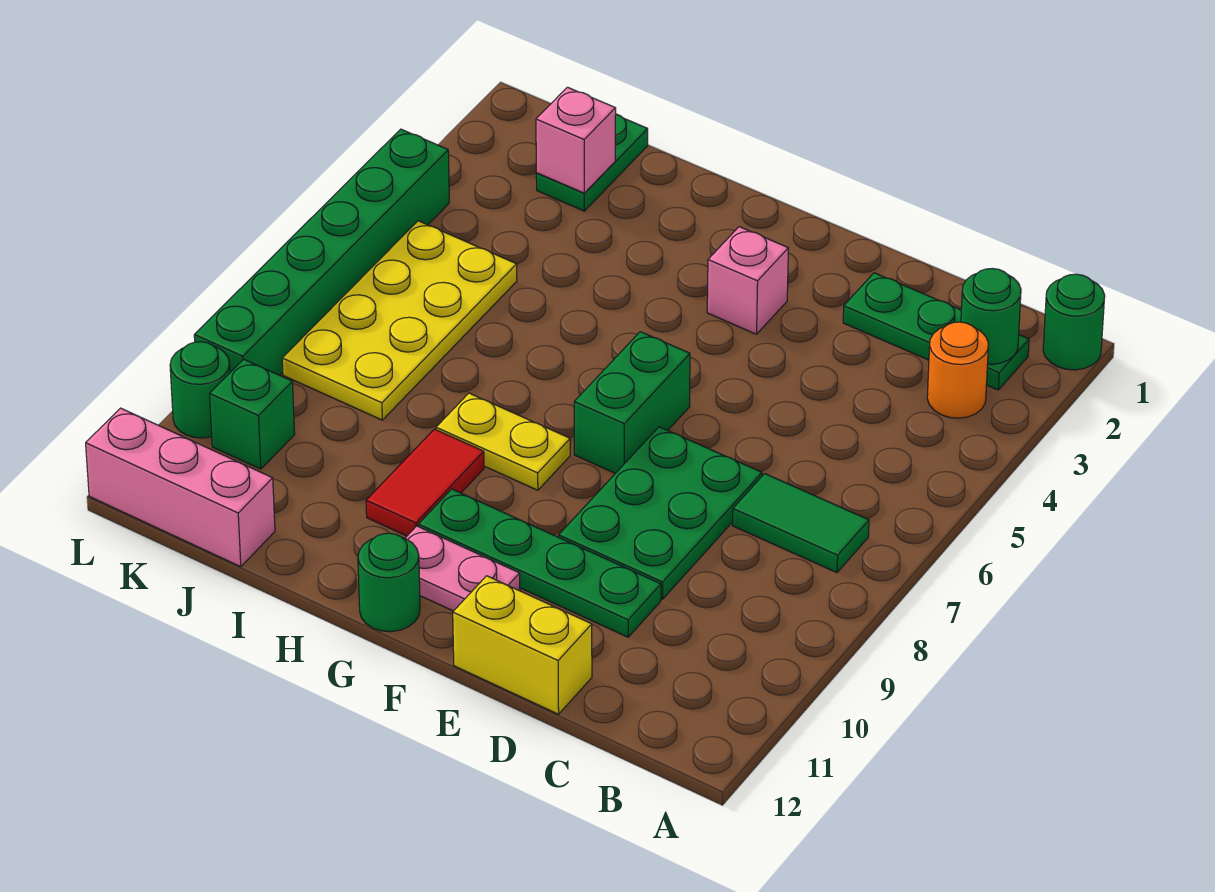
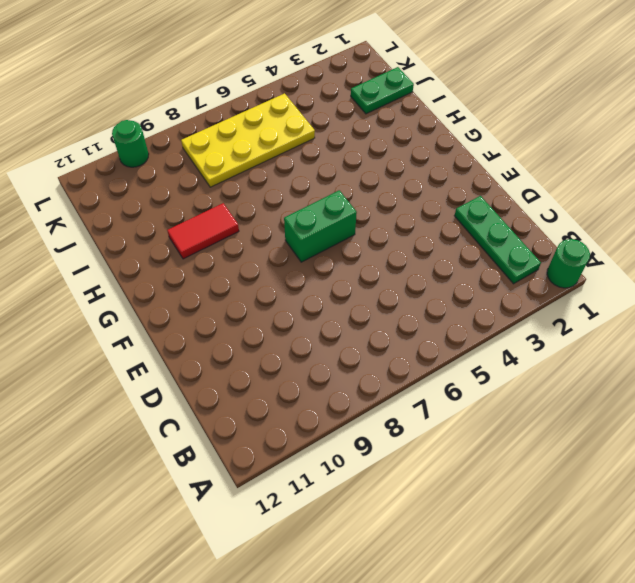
none -> orange 1x1 round brick [927,322,988,418]
none -> green 1x2 tile [733,474,869,573]
none -> green 2x3 plate [559,427,762,599]

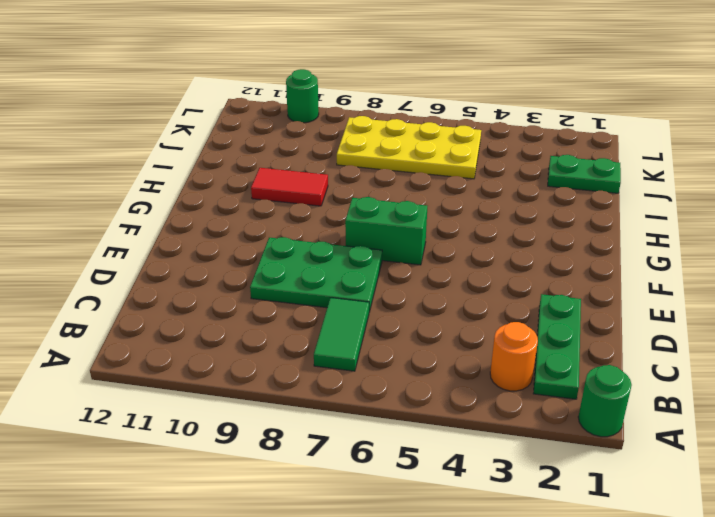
none -> green 1x4 plate [418,489,661,637]
none -> yellow 1x2 brick [453,576,592,714]
none -> pink 1x1 brick [707,227,788,334]

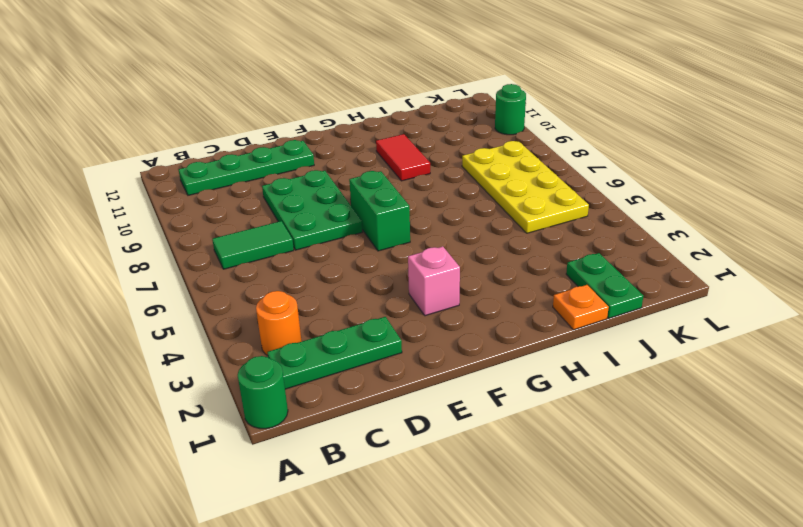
green 1x4 plate [179,140,314,195] -> green 1x4 plate moved to [418,489,661,637]
orange 1x1 plate [553,285,609,330] -> none
none -> yellow 1x2 brick [453,576,592,714]
none -> pink 1x2 plate [405,526,520,611]
none -> yellow 1x2 plate [436,393,570,490]

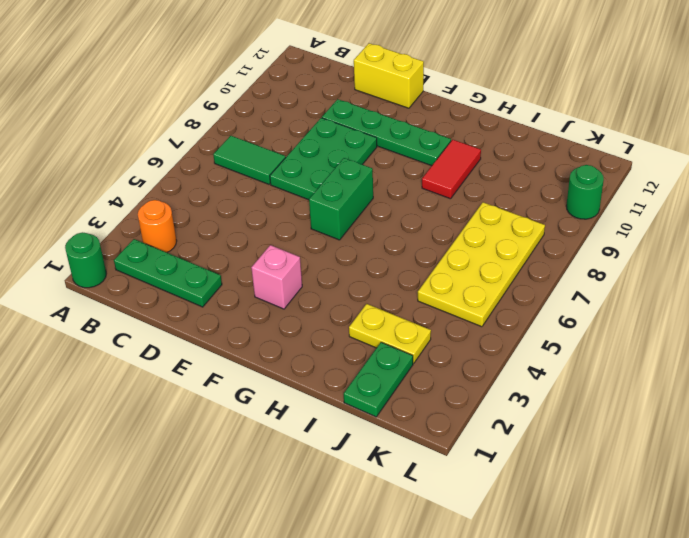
yellow 1x2 plate [349,304,431,363] -> yellow 1x2 plate moved to [436,393,570,490]
none -> pink 1x2 plate [405,526,520,611]
none -> green 1x1 round brick [358,533,420,632]
none -> pink 1x3 brick [86,408,275,567]

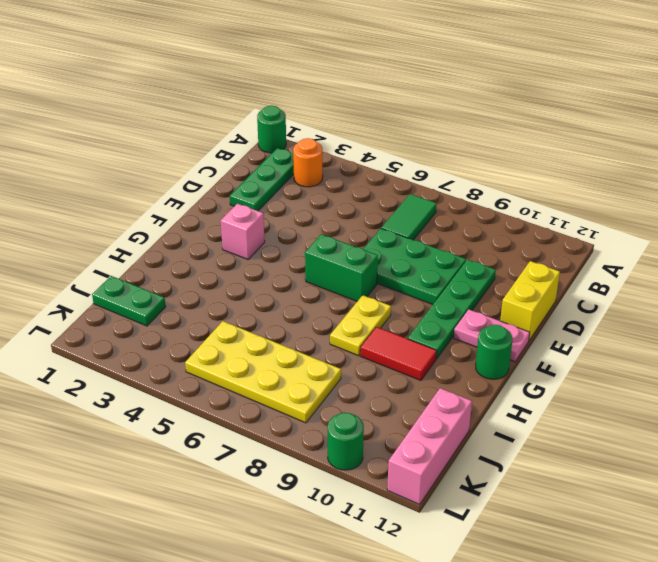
pink 1x2 plate [454,310,530,362] -> pink 1x2 plate turned to [405,526,520,611]
none -> green 1x1 brick [210,359,295,469]
none -> green 1x6 brick [194,129,449,375]
none -> green 1x1 round brick [961,268,1021,365]

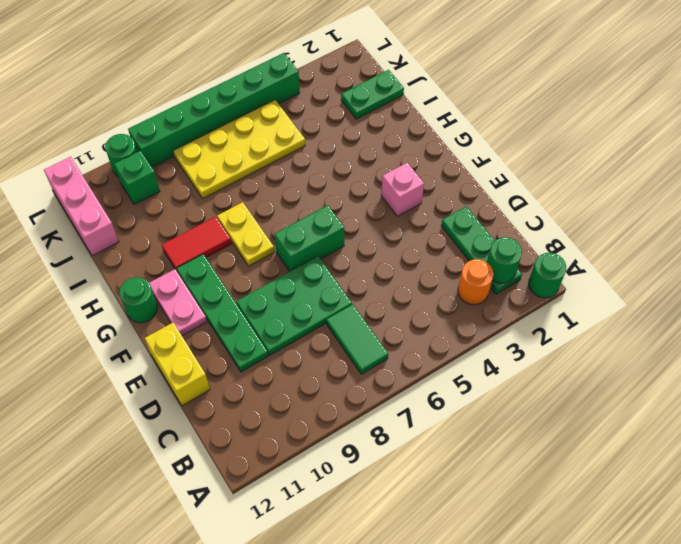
none -> pink 1x1 brick [536,87,616,193]

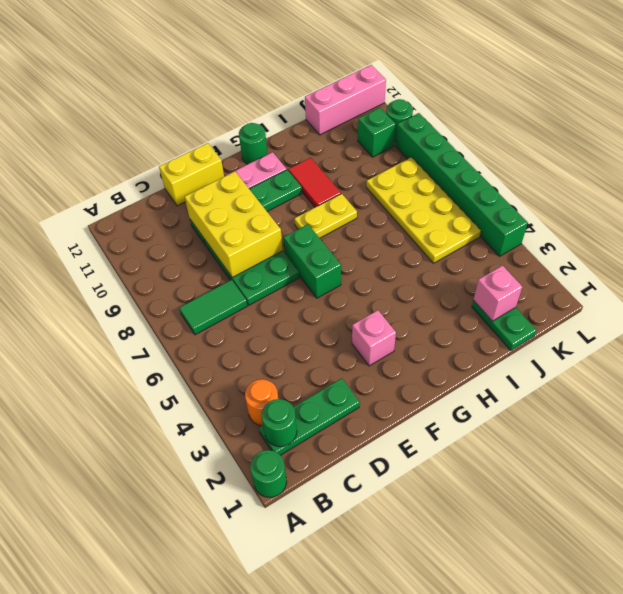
yellow 2x3 brick [184,172,283,278] -> none

